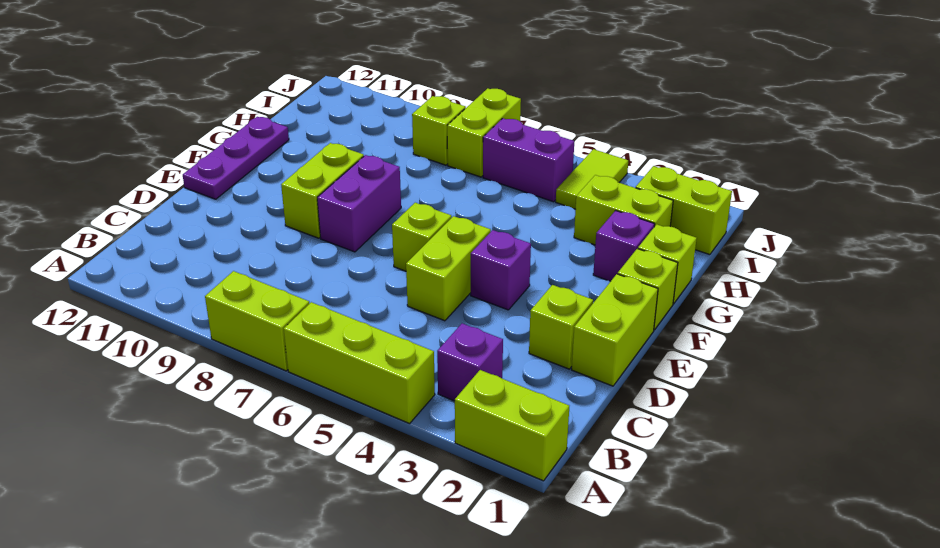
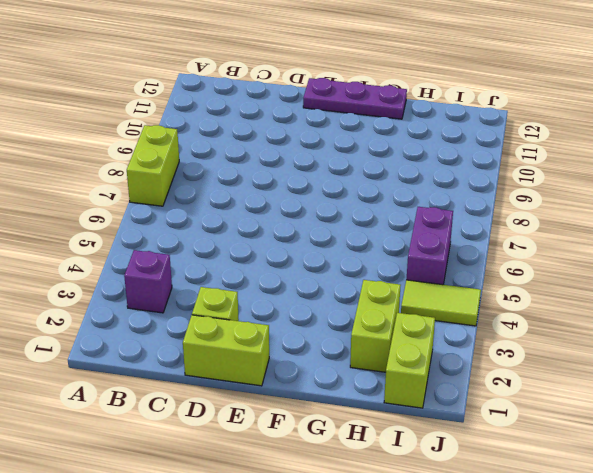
none -> lime 1x2 brick [455,370,569,481]
none -> lime 1x3 brick [284,302,435,424]
none -> lime 1x2 brick [406,216,491,321]

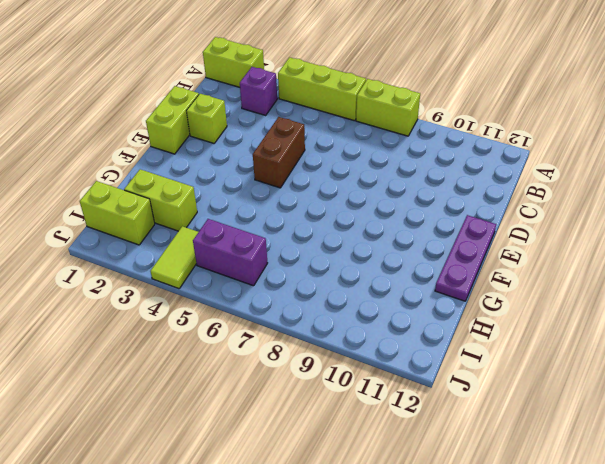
brown 1x2 brick [253,117,305,188] -> lime 1x2 brick [406,216,491,321]
none -> purple 1x1 brick [471,230,531,310]
none -> lime 1x1 brick [392,203,452,271]
none -> purple 1x2 brick [317,155,401,252]

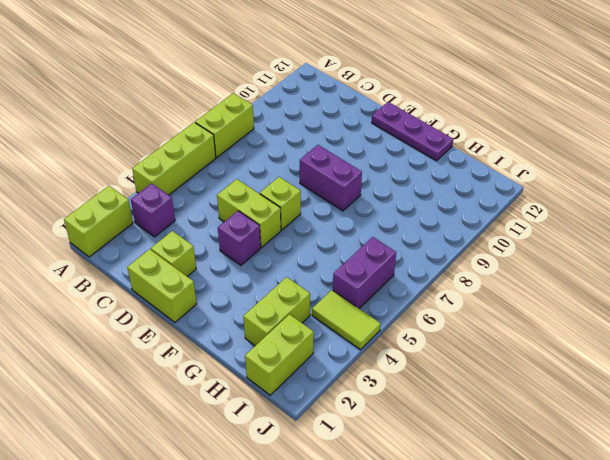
none -> lime 1x2 brick [281,143,364,238]
none -> lime 1x1 brick [618,249,678,330]
none -> lime 1x1 brick [638,224,697,304]

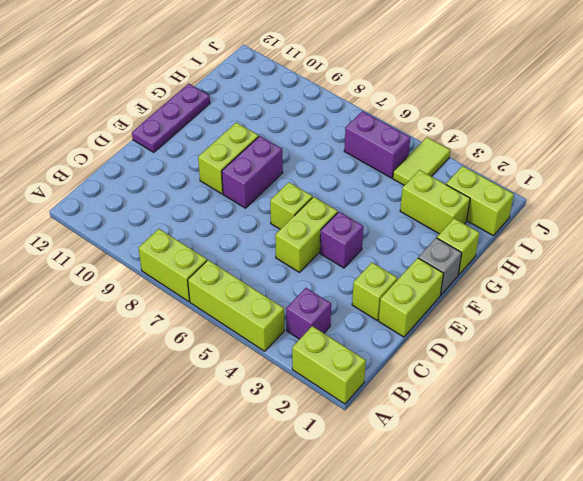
grey 1x1 brick [418,238,462,295] -> lime 1x1 brick [618,249,678,330]
none -> purple 1x1 brick [593,211,654,281]
none -> lime 1x2 brick [447,88,521,177]
none -> lime 1x1 brick [412,96,466,165]

